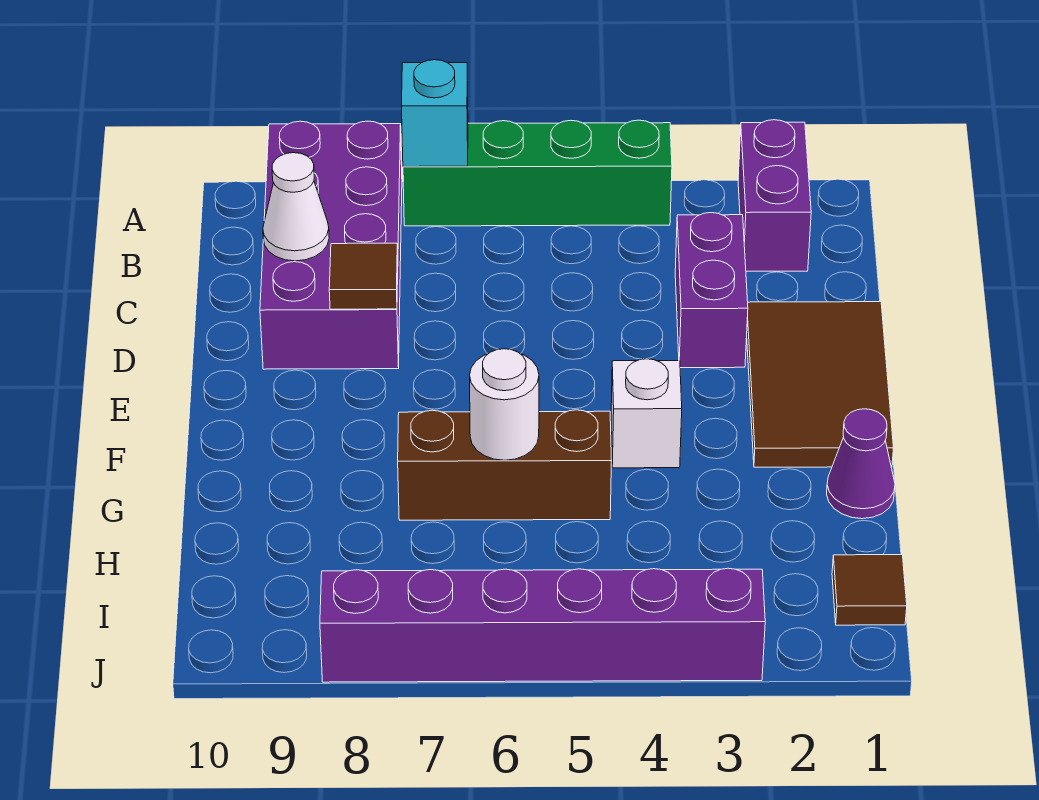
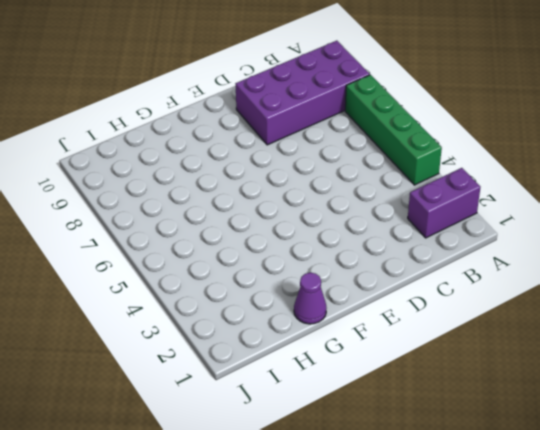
none -> purple 1x2 brick [675,213,748,368]
none -> brown 2x3 tile [747,302,894,467]
none -> white 1x1 brick [611,359,682,468]

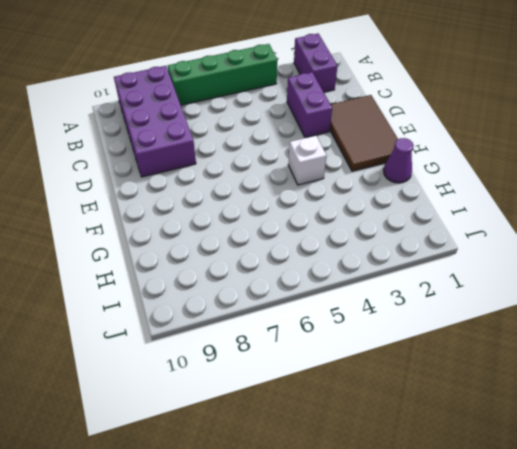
none -> brown 1x3 brick [398,410,611,520]
none -> brown 1x1 tile [832,555,907,625]
none -> purple 1x6 brick [320,568,765,682]

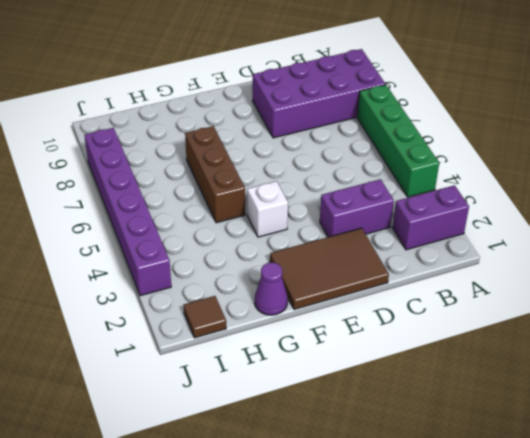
none -> cyan 1x1 brick [402,60,468,167]
none -> white 1x1 cone [263,153,329,261]
none -> brown 1x1 tile [329,243,398,309]

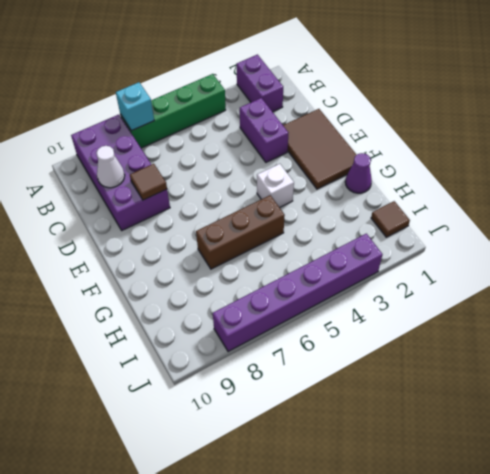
none -> white 1x1 round brick [470,349,539,460]

